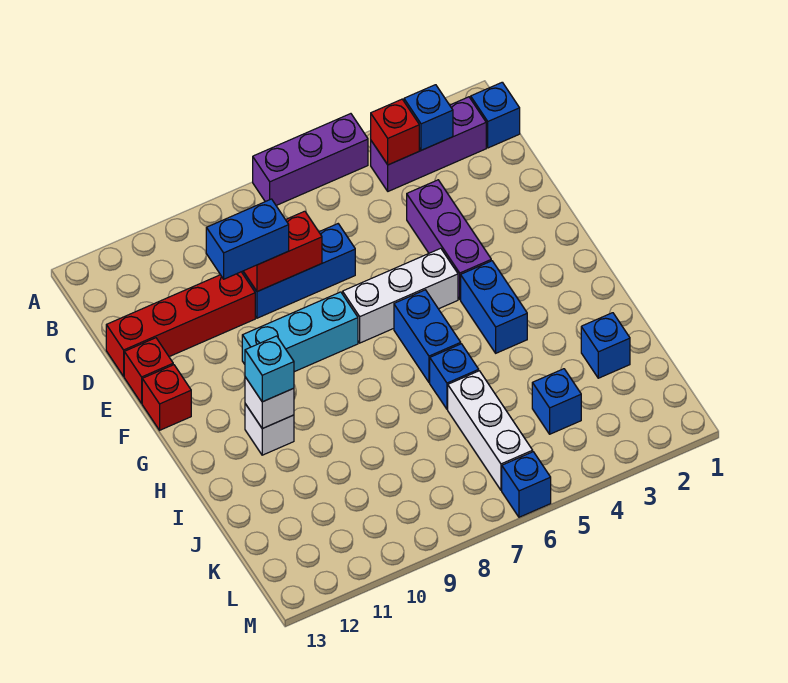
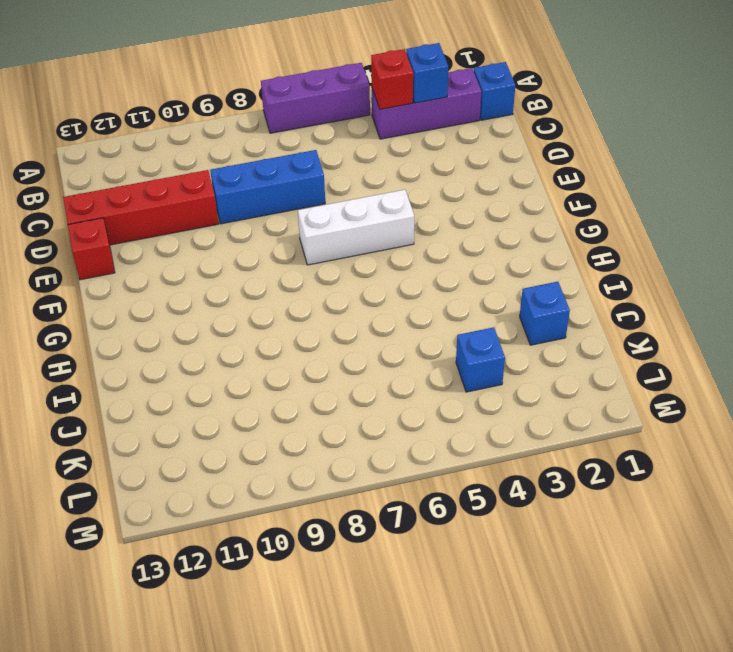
none -> purple 1x3 brick [407,180,491,299]
none -> cyan 1x3 brick [242,292,358,372]
none -> red 1x1 brick [142,365,191,430]

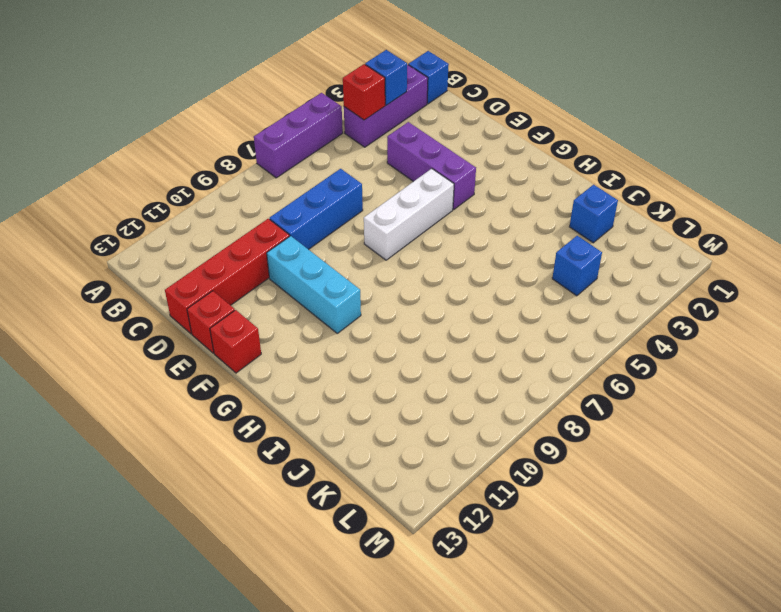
cyan 1x3 brick [267,236,361,333] -> cyan 1x3 brick turned to [242,292,358,372]
none -> blue 1x2 brick [461,261,527,353]
none -> blue 1x2 brick [394,290,461,382]
none -> white 1x1 brick [245,404,294,455]

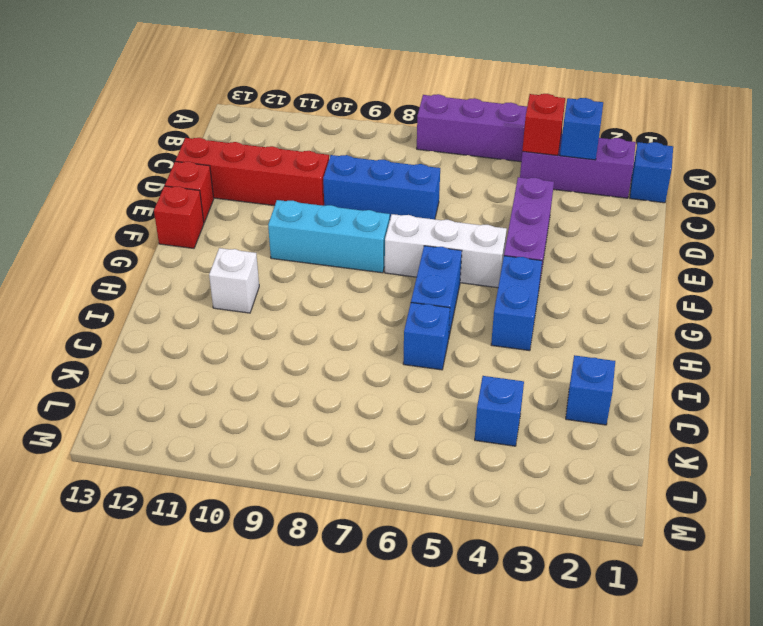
none -> white 1x3 brick [448,371,533,490]
none -> blue 1x1 brick [502,452,551,517]
none -> red 1x2 brick [243,211,322,292]

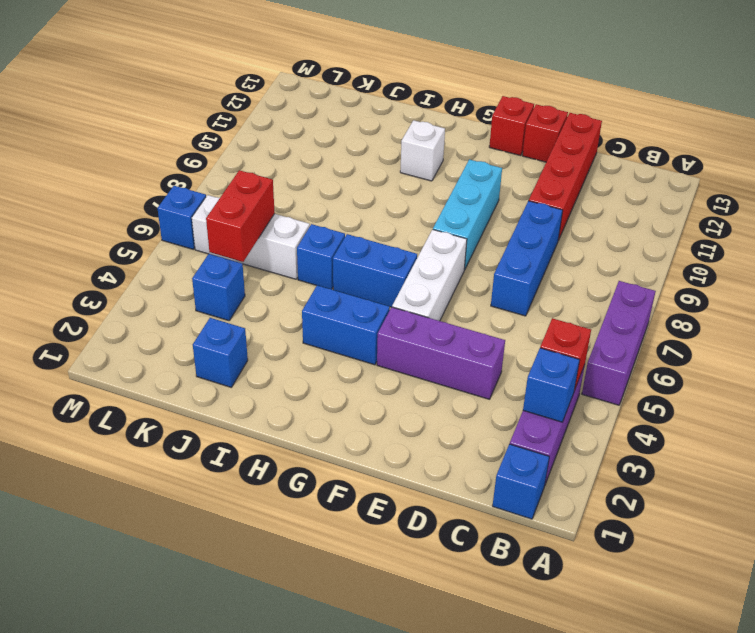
red 1x2 brick [206,170,275,262] -> red 1x2 brick moved to [243,211,322,292]
none -> white 1x1 brick [245,377,294,429]
none -> blue 1x2 brick [206,199,289,279]
none -> cyan 1x1 brick [245,336,294,402]

